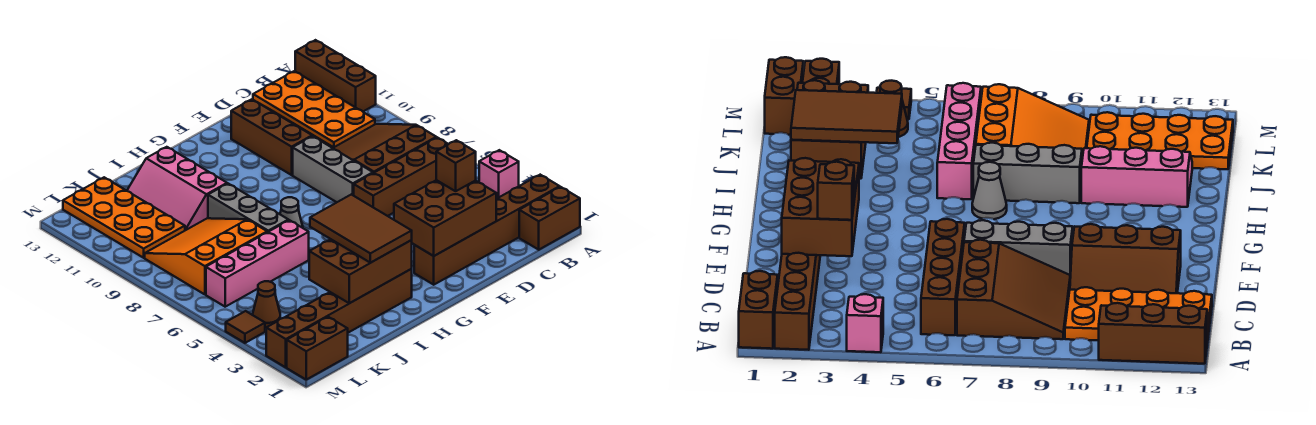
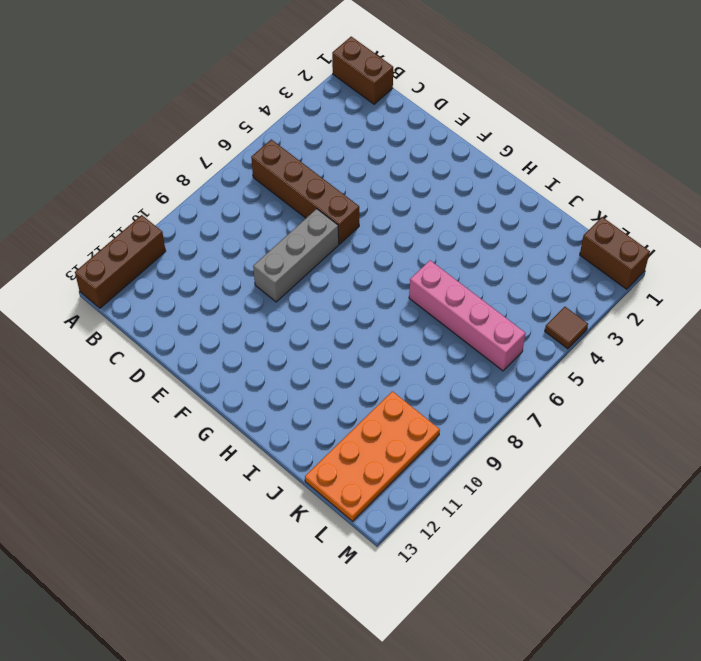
none -> brown 1x6 brick [414,175,560,285]
none -> pink 1x1 brick [479,150,519,199]
none -> brown 3x3 slope [333,124,436,173]

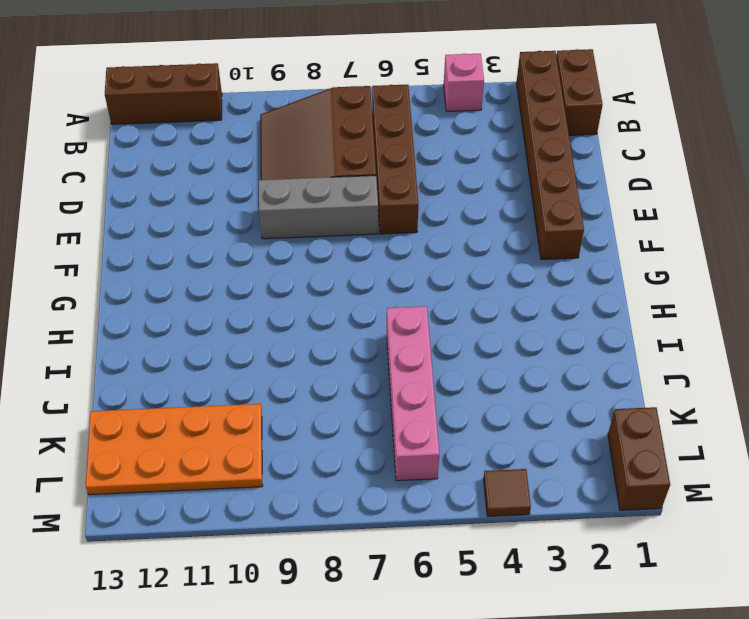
none -> orange 2x4 plate [253,71,375,148]
none -> brown 2x3 slope [231,99,333,175]
none -> brown 1x6 brick [266,269,412,367]

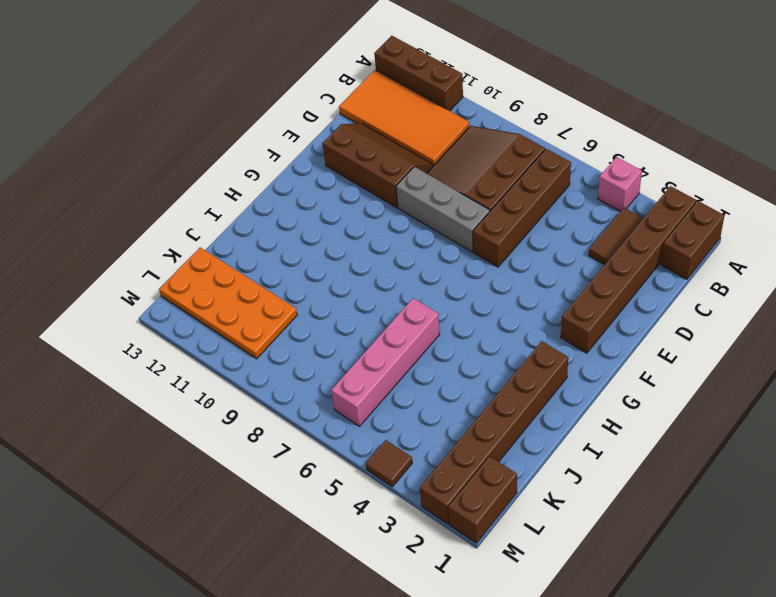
brown 1x2 tile [589,208,643,265] -> none
orange 2x4 tile [339,70,469,166] -> orange 2x4 plate [253,71,375,148]
none -> grey 1x1 cone [280,197,303,228]
none -> grey 1x3 brick [208,184,288,232]
none -> pink 2x3 slope [127,147,227,230]

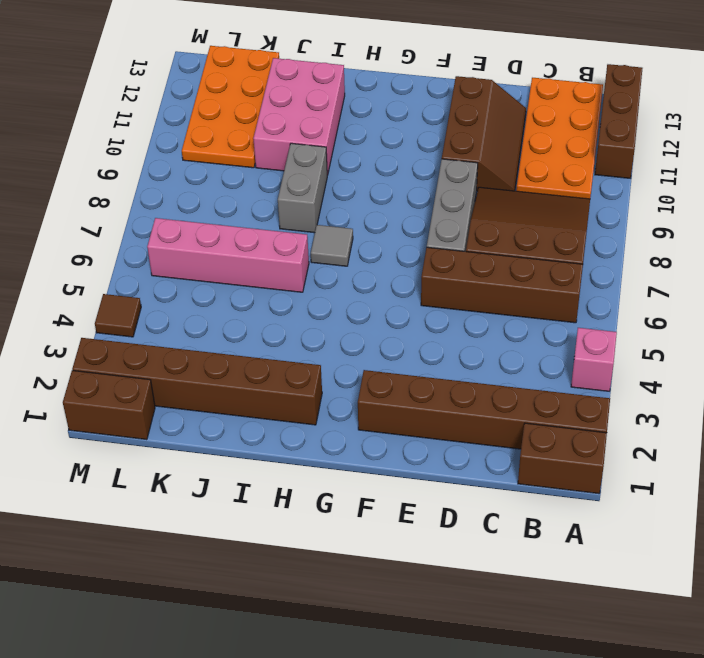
grey 1x1 tile [311,225,353,266] -> grey 1x1 cone [280,197,303,228]
grey 1x2 brick [278,143,327,233] -> grey 1x3 brick [208,184,288,232]
pink 2x3 brick [253,58,345,175] -> pink 2x3 slope [127,147,227,230]
none -> orange 3x3 slope [145,218,267,294]
none -> brown 1x1 cone [253,281,280,328]
none -> brown 2x3 brick [394,180,496,256]

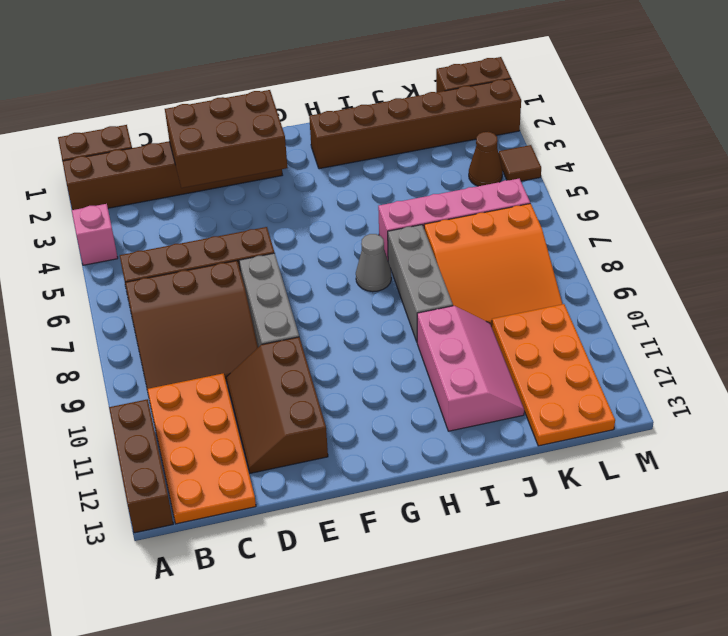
none -> brown 2x3 brick [309,239,412,303]
none -> brown 1x1 brick [436,140,476,191]
none -> brown 2x3 tile [310,194,412,263]

